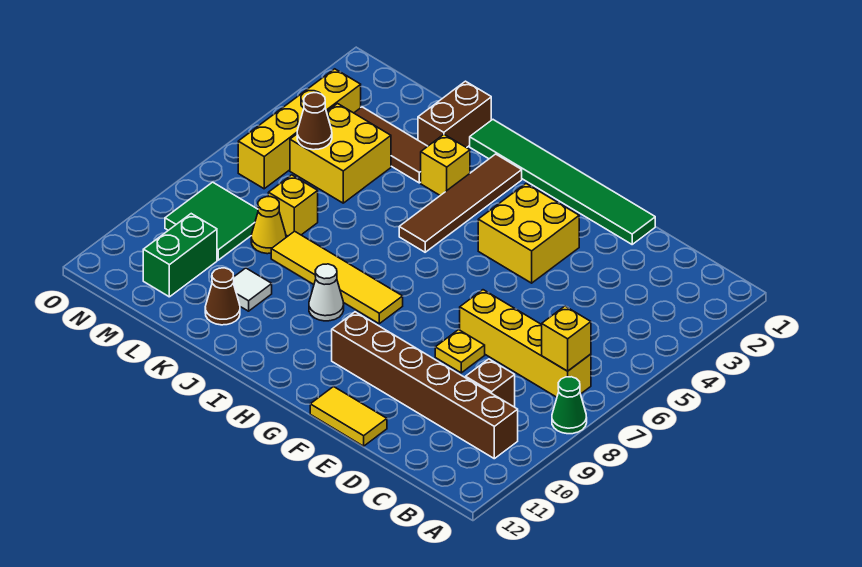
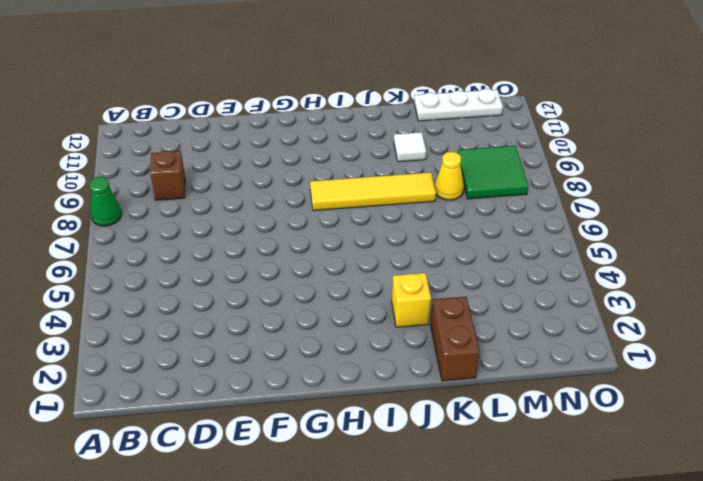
white 1x3 plate [414,89,503,121] -> none
none -> yellow 1x4 brick [460,290,591,397]
none -> brown 1x6 brick [332,312,518,459]
none -> green 1x6 tile [470,120,655,244]

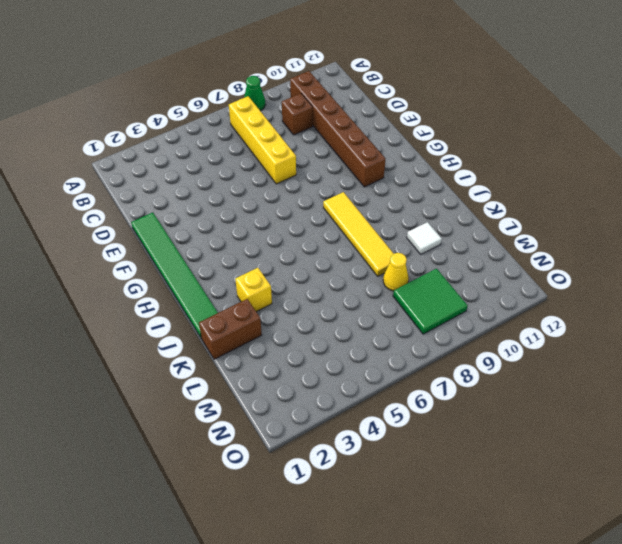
none -> yellow 1x1 plate [435,330,485,373]
none -> yellow 1x2 tile [310,387,387,446]
none -> yellow 2x2 brick [478,184,579,283]

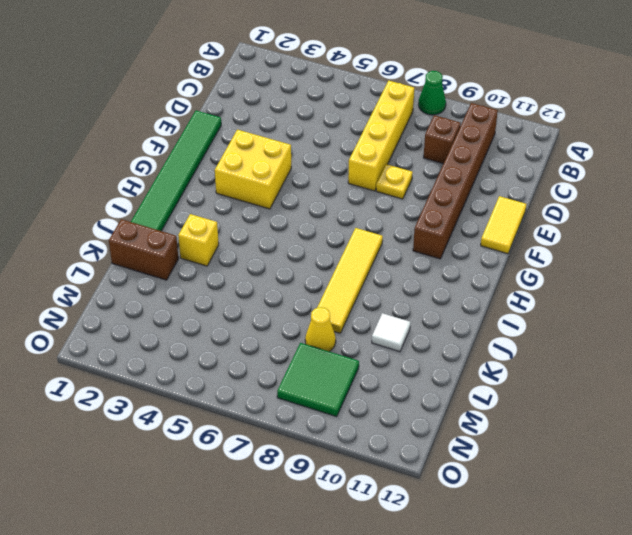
none -> brown 1x4 tile [399,154,522,252]
none -> white 1x1 cone [309,264,344,321]
none -> brown 1x3 tile [354,107,428,183]

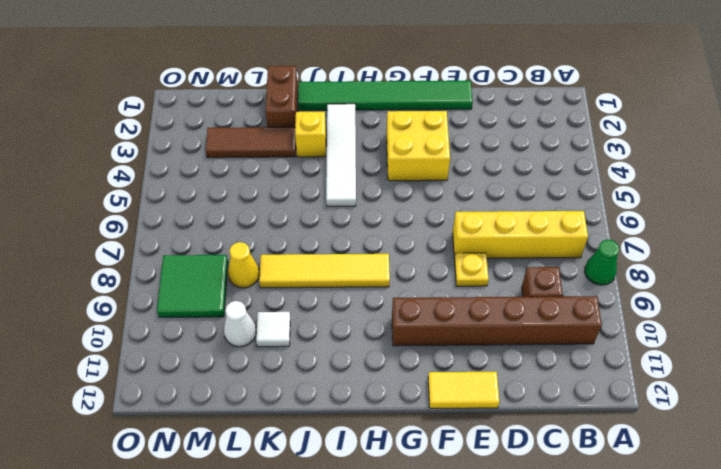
white 1x4 tile [326,104,356,206] -> brown 1x4 tile [399,154,522,252]
white 1x1 cone [224,301,256,347] -> white 1x1 cone moved to [309,264,344,321]
none -> brown 1x1 cone [205,268,240,325]
none -> yellow 2x2 brick [290,104,391,203]
none -> yellow 1x1 brick [268,175,318,236]

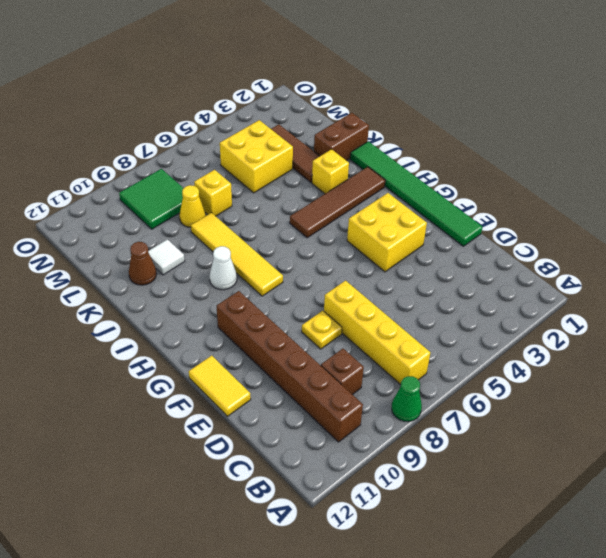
none -> green 1x2 brick [143,214,217,297]
none -> yellow 1x4 brick [238,69,361,189]
none -> yellow 1x1 brick [542,306,591,371]

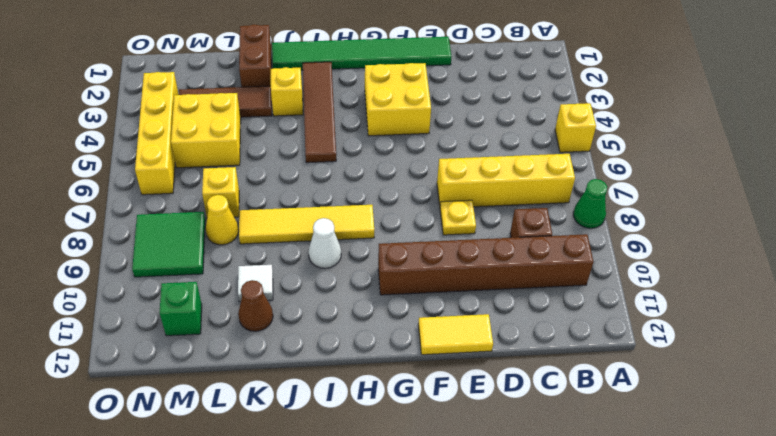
yellow 1x1 brick [555,103,596,152] -> yellow 1x1 brick moved to [542,306,591,371]
green 1x1 brick [160,282,202,336] -> green 1x2 brick [143,214,217,297]
none -> brown 1x1 cone [297,93,332,150]

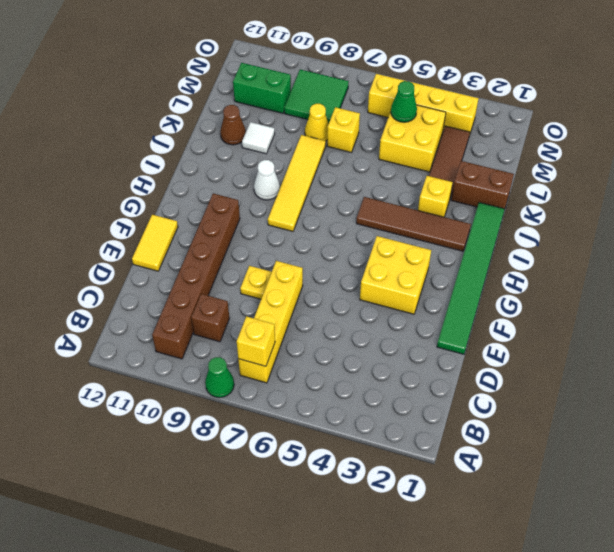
green 1x1 cone [391,81,417,122] -> brown 1x1 cone [297,93,332,150]

